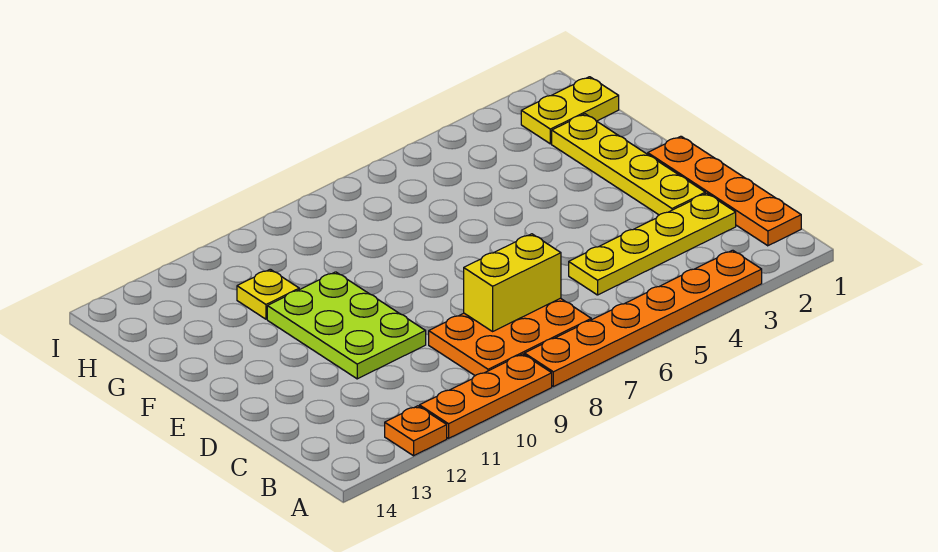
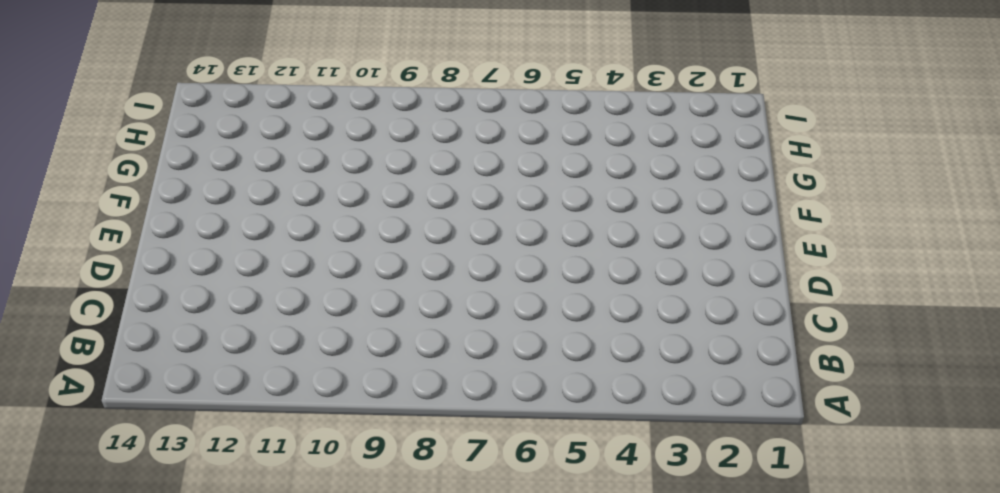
none -> orange 1x6 plate [524,250,762,387]
none -> orange 1x3 plate [420,354,552,438]

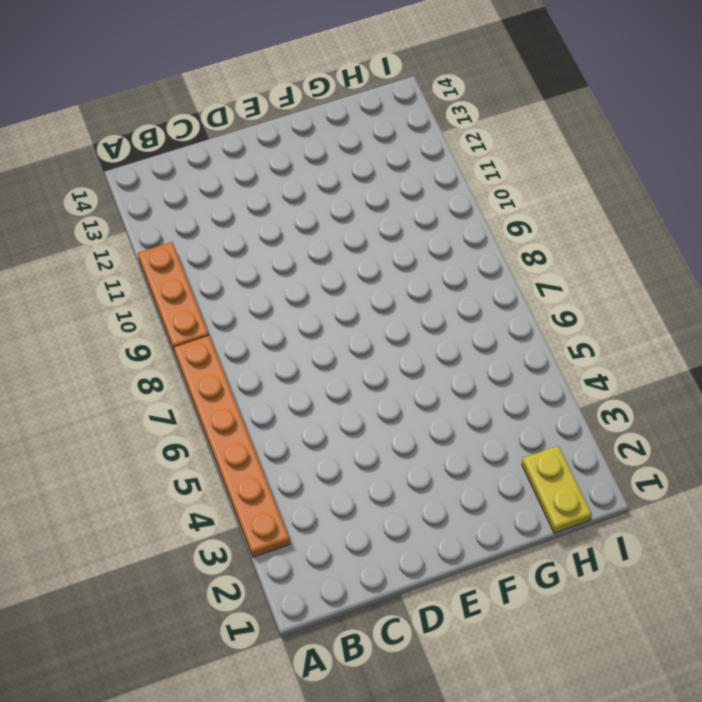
none -> orange 1x1 plate [385,406,447,456]
none -> orange 1x4 plate [648,136,801,246]

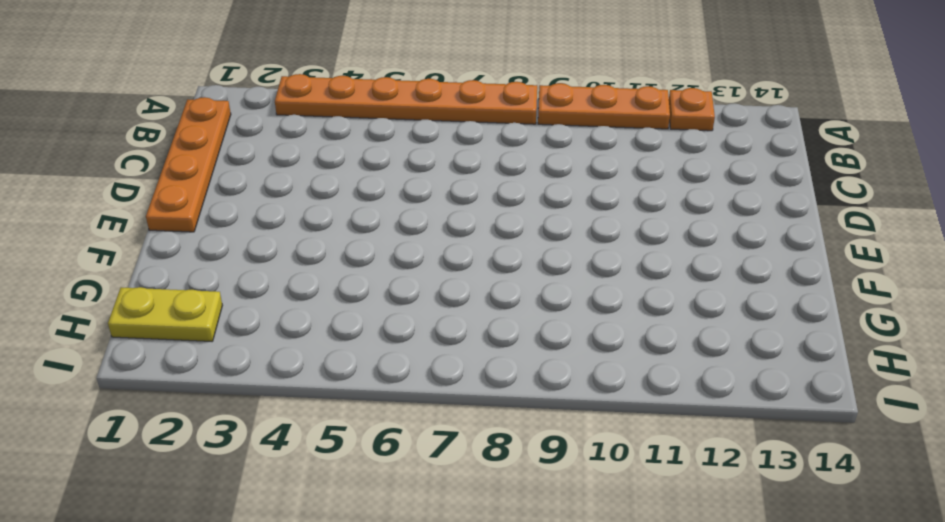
none -> orange 2x3 plate [429,298,591,376]
none -> yellow 1x4 plate [569,193,736,295]

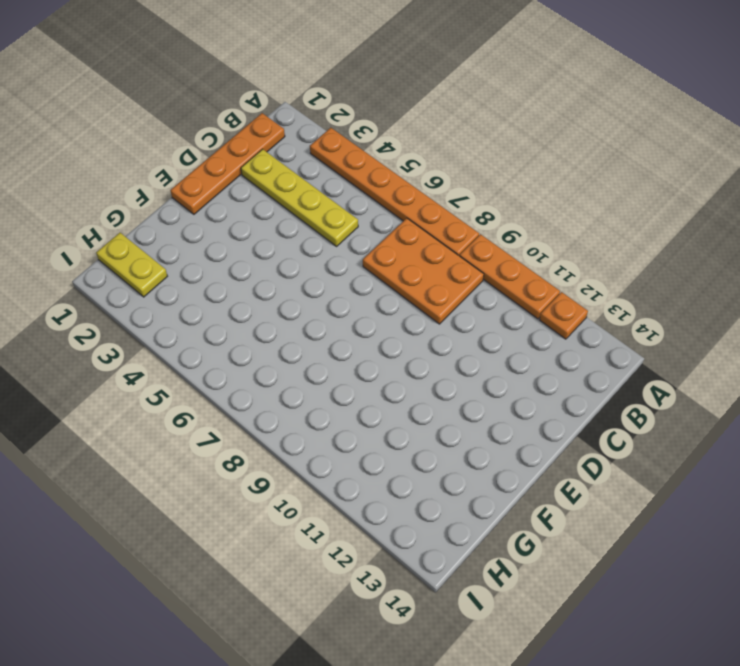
none -> yellow 1x4 plate [552,114,705,215]
none -> lime 2x3 plate [267,272,426,379]

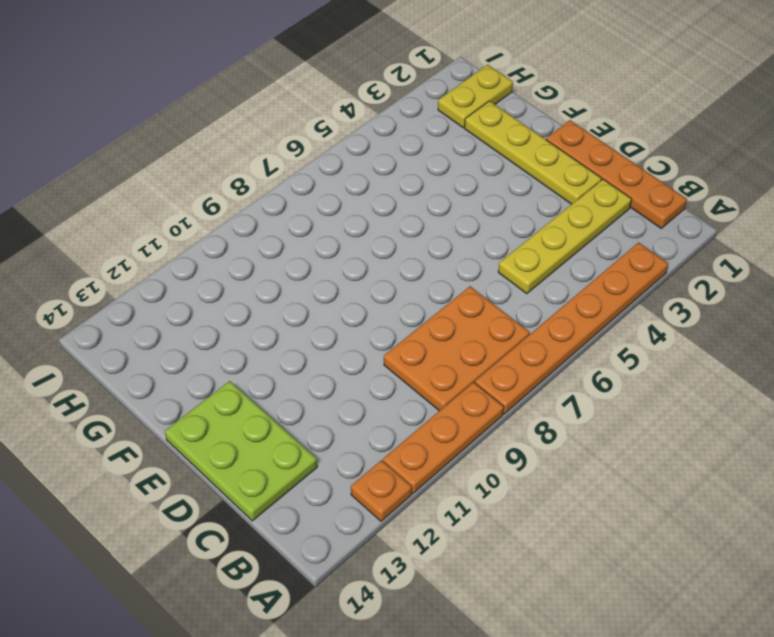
lime 2x3 plate [165,381,317,521] -> lime 2x3 plate moved to [267,272,426,379]
none -> yellow 1x1 plate [237,269,299,319]
none -> yellow 1x2 brick [464,234,561,331]

